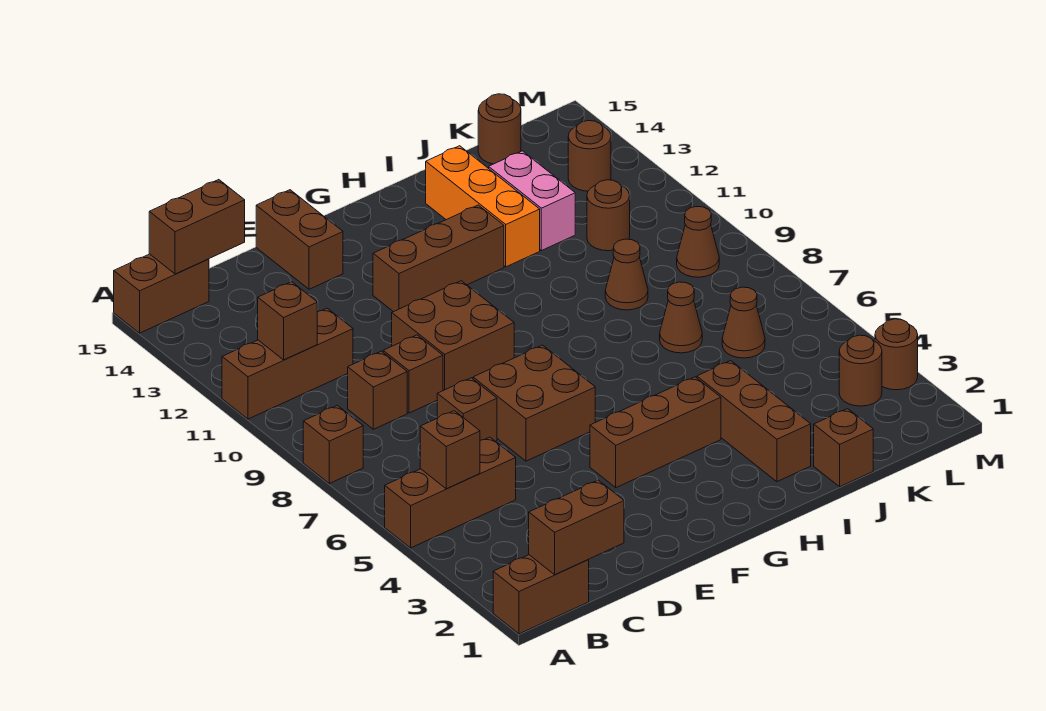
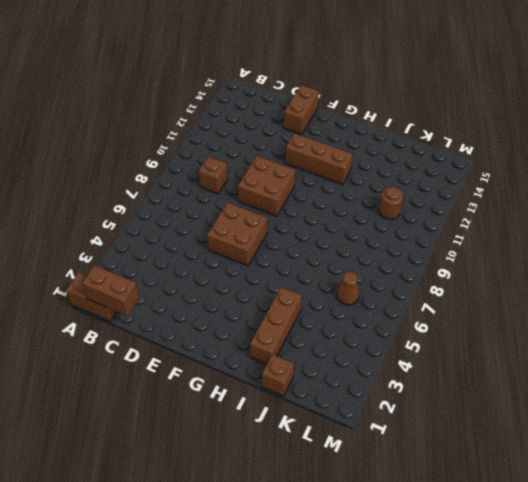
none -> brown 1x3 brick [385,437,516,548]
none -> brown 1x1 brick [303,405,363,483]
none -> brown 1x3 brick [222,308,353,419]
none -> brown 1x2 brick [114,254,209,333]

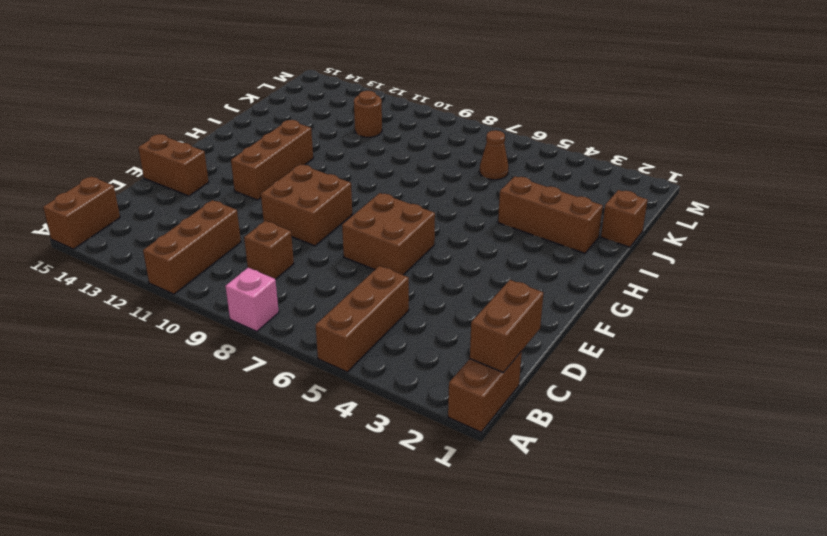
pink 1x1 brick [226,268,279,331] -> brown 1x1 brick [303,405,363,483]
none -> brown 1x1 brick [437,378,497,441]
none -> brown 1x1 brick [383,335,443,413]
none -> brown 1x3 brick [590,377,721,488]
none -> orange 1x3 brick [426,146,540,267]

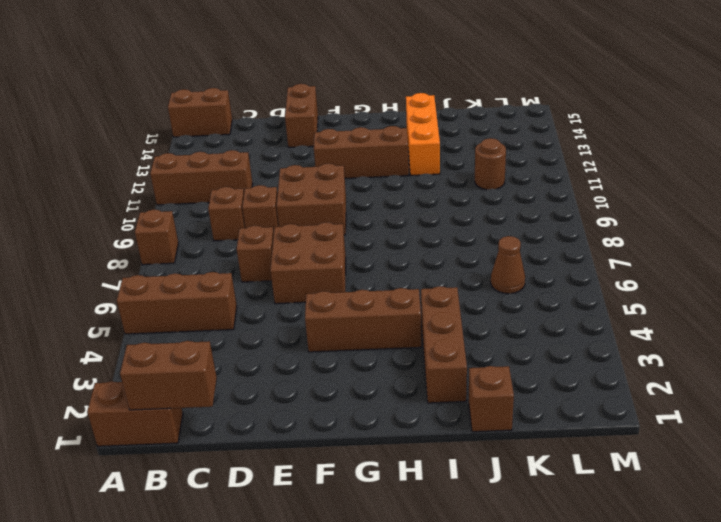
none -> brown 1x1 cone [660,282,702,353]
none -> brown 1x1 cone [605,239,648,310]
none -> pink 1x2 brick [489,151,575,251]
none -> brown 1x1 round brick [478,94,521,164]

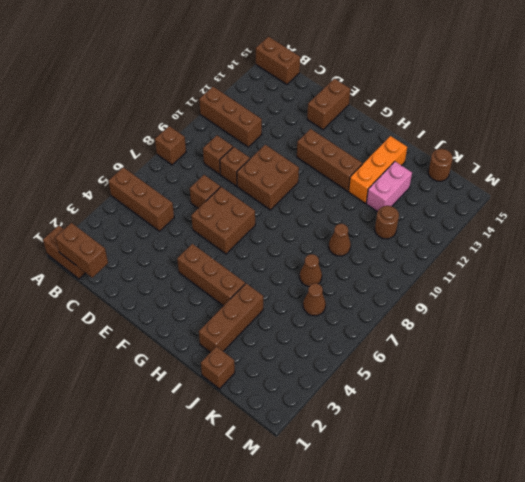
none -> brown 1x1 round brick [839,335,882,406]
none -> brown 1x1 cone [677,207,719,277]
none -> brown 1x1 round brick [568,121,611,191]
none -> brown 1x1 round brick [875,319,918,390]

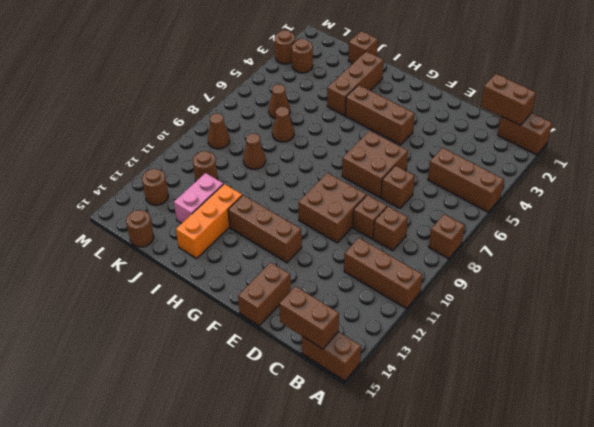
none -> brown 1x1 brick [420,411,480,489]
none -> brown 1x1 brick [258,282,317,360]

